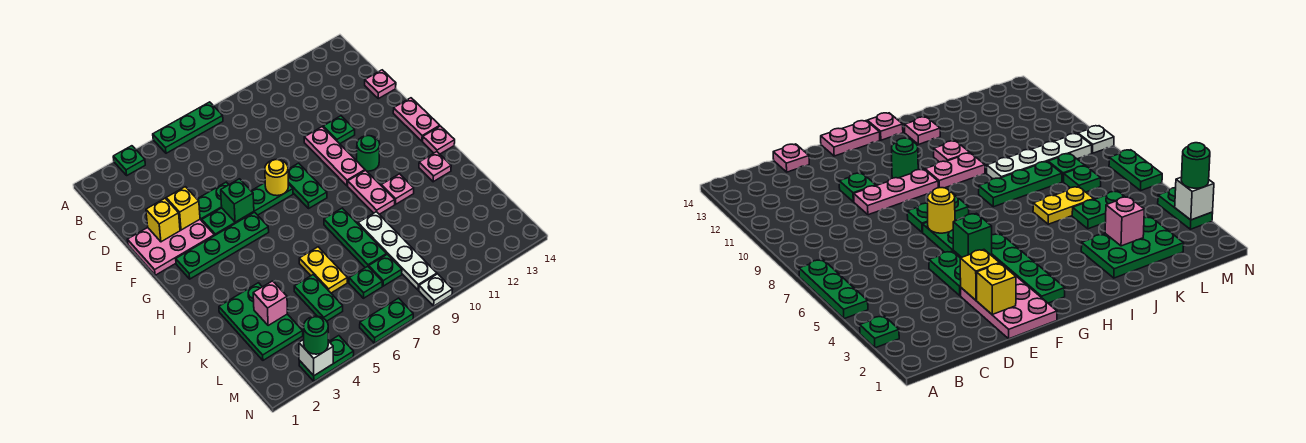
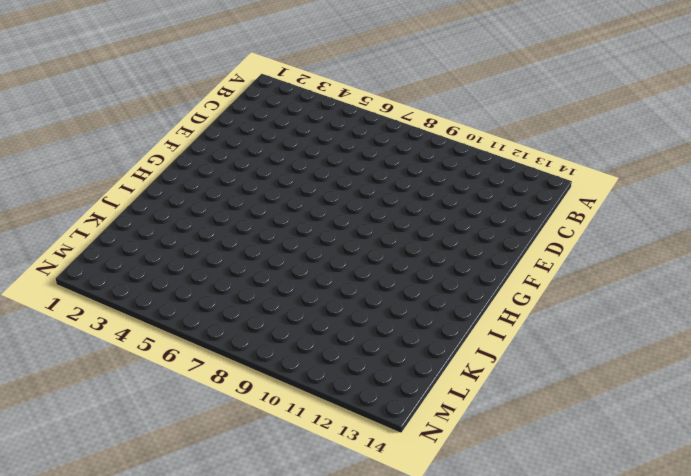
none -> green 1x1 plate [113,146,145,175]
none -> green 1x3 plate [153,102,223,153]
none -> pink 1x1 plate [365,70,396,99]
none -> pink 2x3 plate [127,220,214,275]

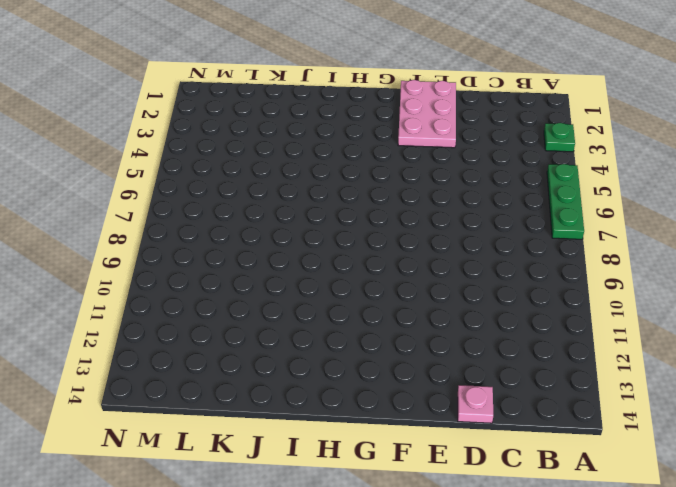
none -> green 1x2 plate [197,182,229,221]
none -> pink 1x3 plate [304,127,365,186]
none -> green 1x1 plate [323,116,355,144]
none -> green 1x4 plate [202,183,293,236]

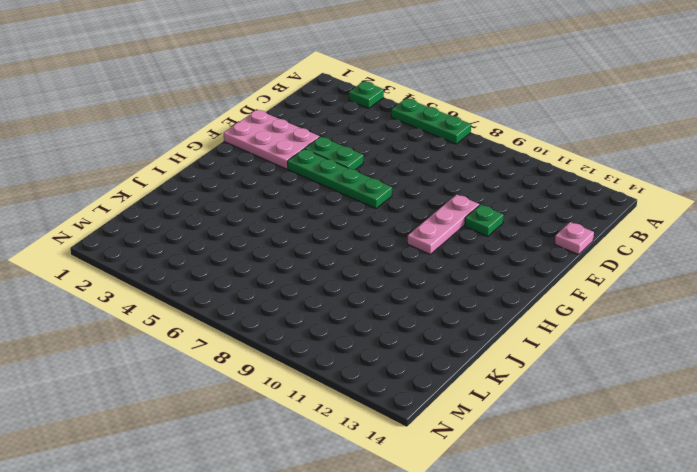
none -> green 1x2 plate [288,163,327,208]
none -> pink 1x2 plate [393,98,440,141]
none -> green 1x4 plate [176,212,269,279]
none -> green 1x1 round brick [357,136,380,171]

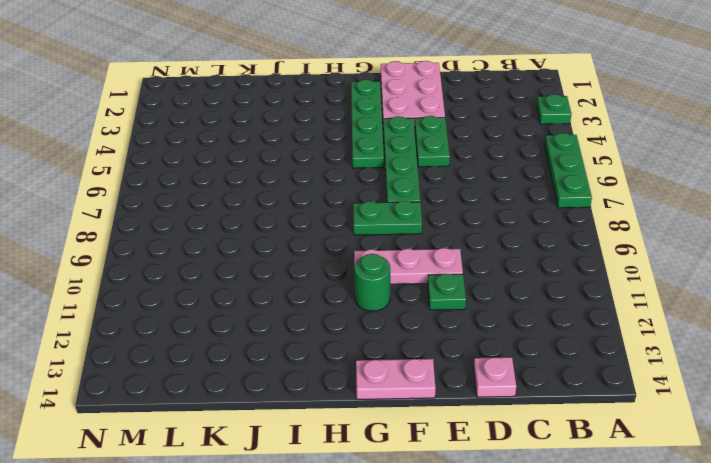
none -> pink 1x2 plate [348,170,395,214]
none -> pink 1x1 plate [423,126,455,154]
none -> green 1x3 plate [324,208,387,268]
none -> pink 1x1 plate [381,174,414,204]

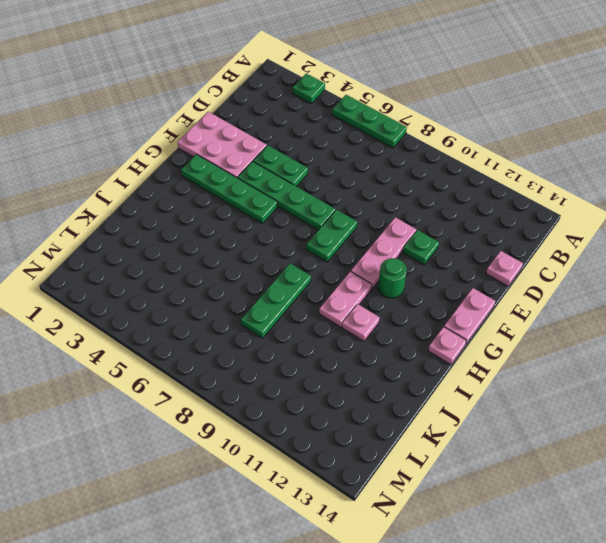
none -> pink 1x1 plate [419,152,451,182]
none -> green 2x3 plate [219,283,303,360]
none -> yellow 1x2 plate [299,247,347,293]
none -> white 1x4 plate [358,212,437,290]

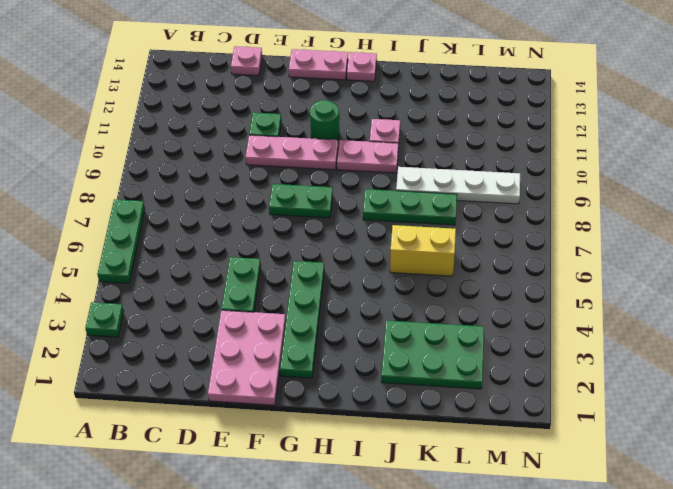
yellow 1x2 brick [390,225,456,276] -> yellow 1x2 plate [299,247,347,293]
none -> green 1x4 plate [202,183,293,236]
none -> pink 1x1 plate [419,152,451,182]
none -> green 1x2 plate [294,275,343,321]
none -> green 1x1 plate [349,266,382,298]

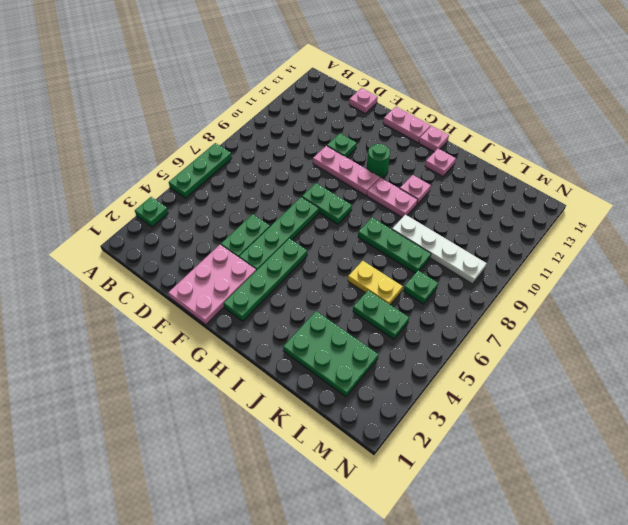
none -> green 1x1 plate [369,254,402,286]
none -> green 1x2 plate [299,336,354,381]
none -> green 1x2 plate [360,298,413,343]
none -> white 1x1 plate [419,274,453,306]

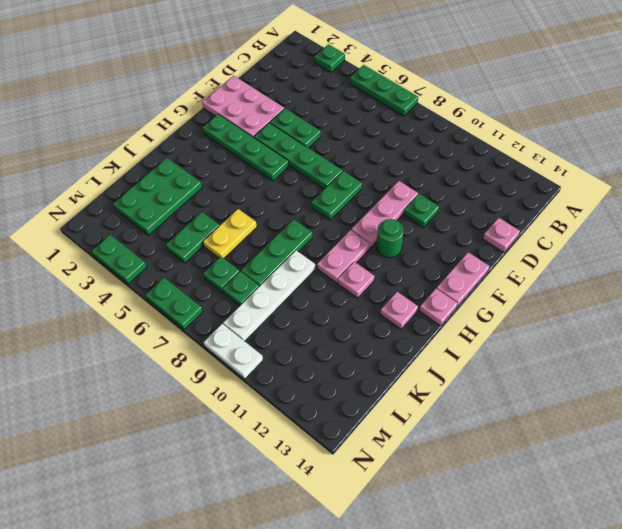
white 1x2 plate [204,324,263,379] -> white 1x1 plate [419,274,453,306]
none -> yellow 1x1 brick [146,198,180,242]
none -> yellow 1x1 brick [166,187,200,230]
none -> green 1x1 brick [221,179,254,222]
none -> yellow 1x1 round brick [265,160,288,196]

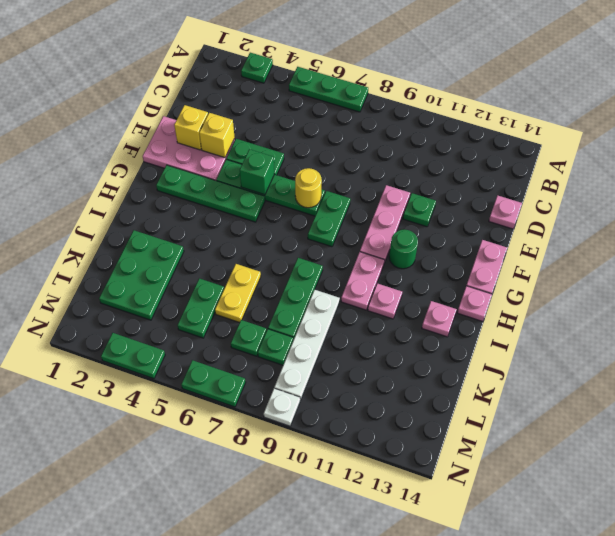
none -> pink 1x1 brick [253,281,287,326]
none -> white 1x1 brick [299,340,333,376]
none -> green 1x1 round brick [304,316,328,354]

